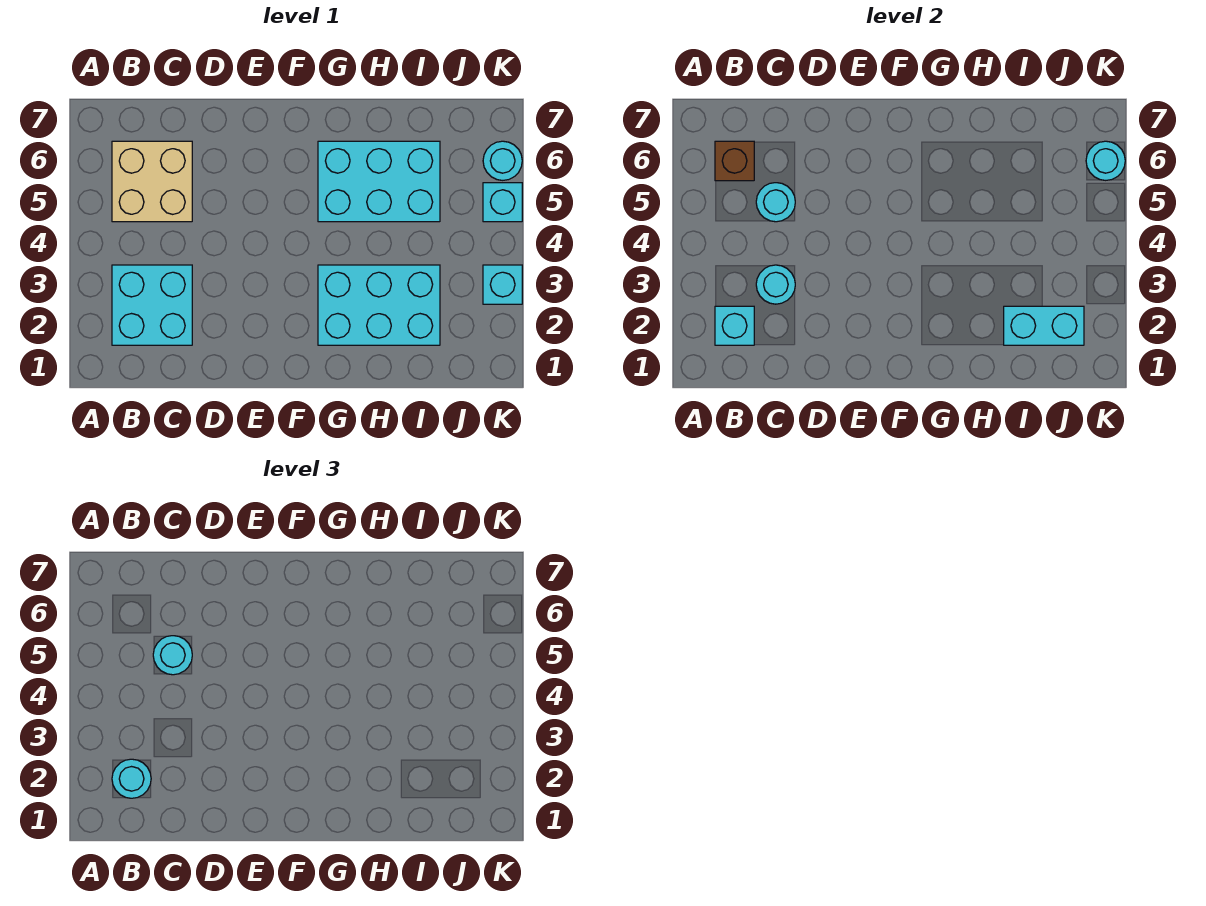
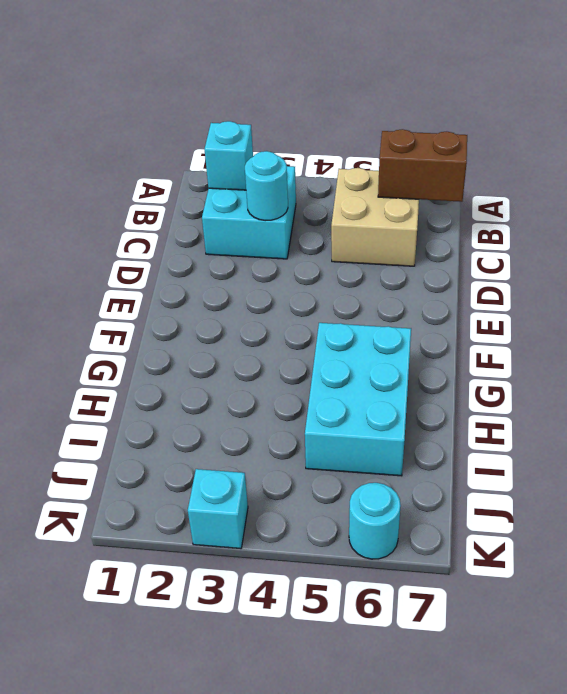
brown 1x2 brick [378,129,467,202] -> brown 1x1 brick [715,141,754,181]
none -> cyan 2x3 brick [318,265,440,345]
none -> cyan 1x1 brick [483,183,522,222]
none -> cyan 1x1 round brick [756,183,795,222]

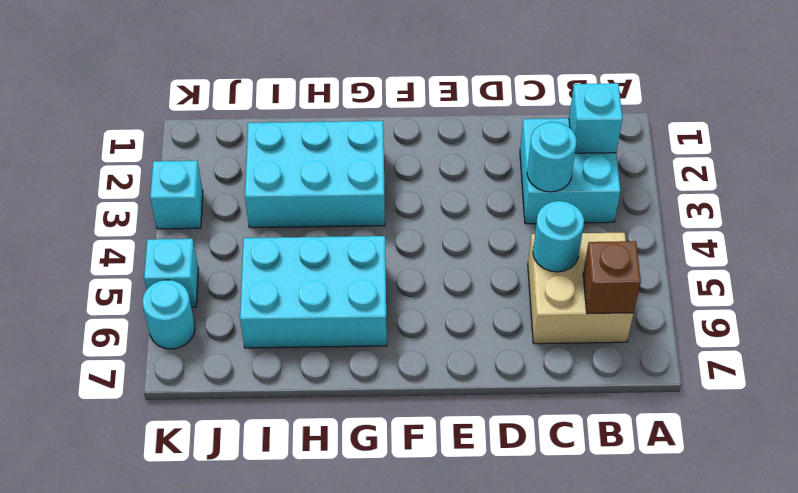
none -> cyan 1x2 brick [1004,306,1084,345]
none -> cyan 1x1 round brick [1086,141,1125,180]
none -> cyan 1x1 round brick [112,759,151,798]

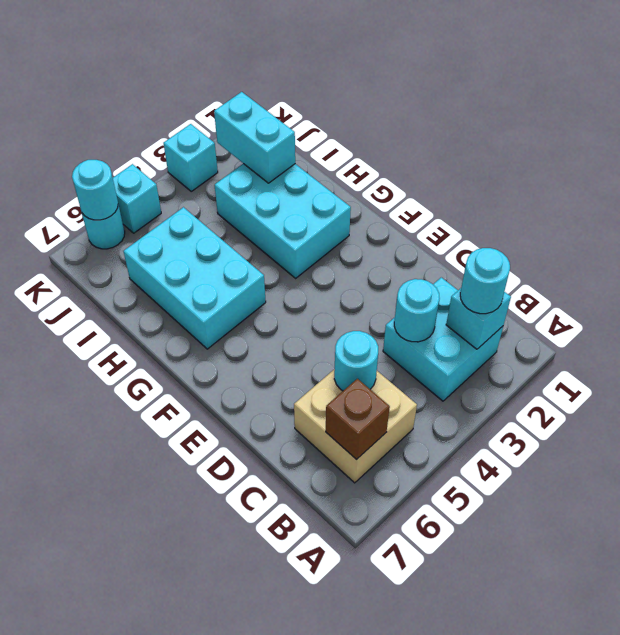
none -> cyan 1x1 round brick [153,636,192,675]

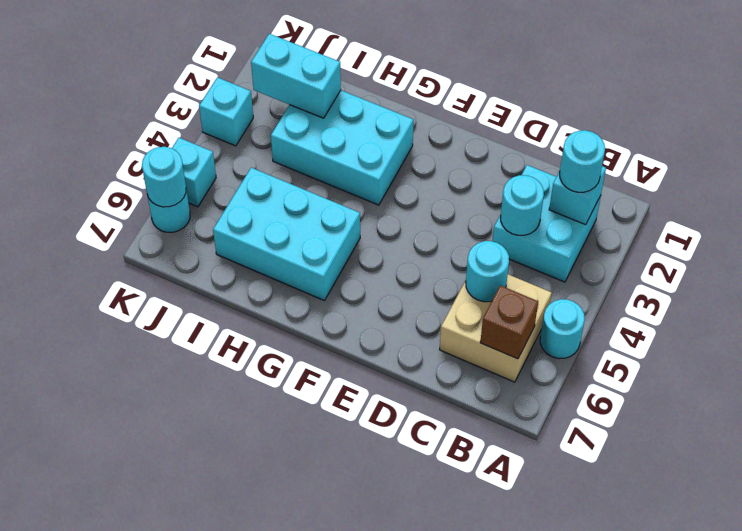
cyan 1x1 round brick [540,299,585,359] -> cyan 1x1 round brick moved to [153,636,192,675]

